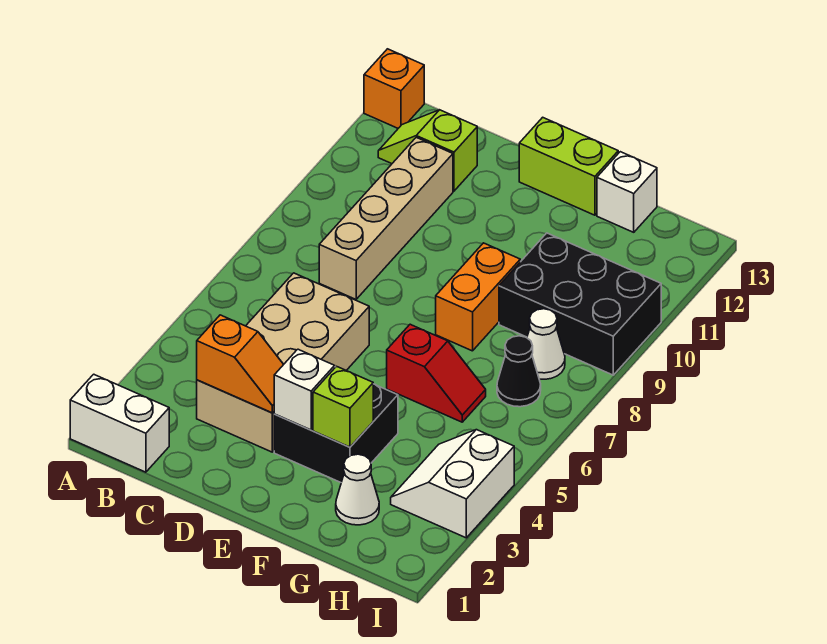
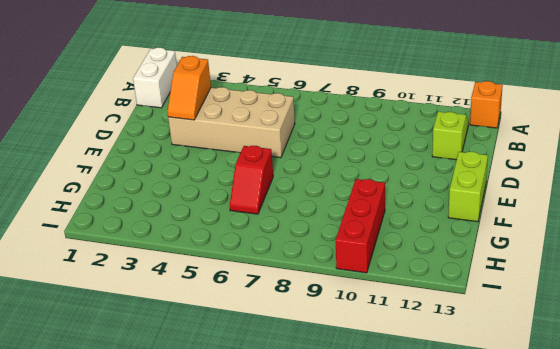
red 1x3 brick [336,179,385,273] -> black 2x3 brick [499,233,661,375]
none -> tan 1x4 brick [319,137,453,299]
none -> black 2x2 brick [274,384,398,482]
none -> orange 1x2 brick [436,243,520,351]

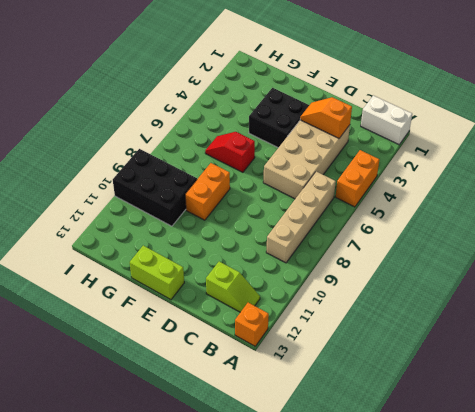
orange 1x2 brick [336,150,379,207] -> none
tan 1x4 brick [266,171,336,263] -> tan 1x4 brick moved to [319,137,453,299]
none -> white 1x1 cone [336,454,379,525]
none -> white 1x1 brick [597,152,657,232]
none -> white 2x2 slope [391,430,514,538]

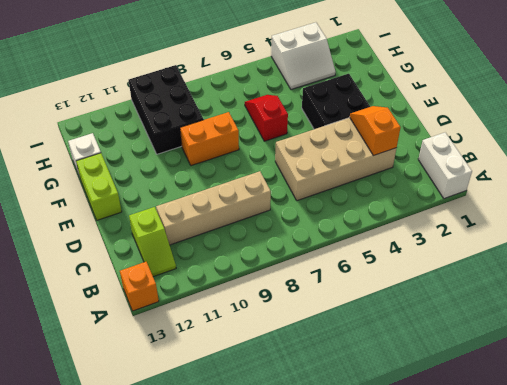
none -> white 1x1 cone [336,454,379,525]
none -> black 1x1 cone [497,336,541,407]
none -> white 1x1 cone [527,309,565,379]

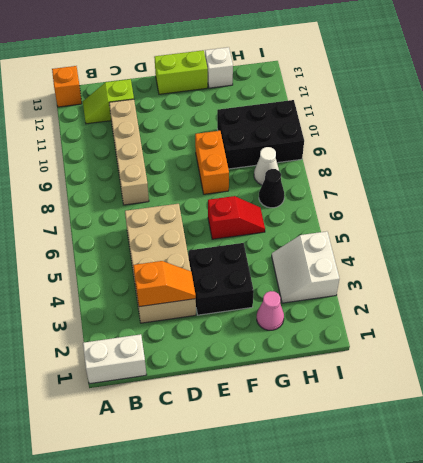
pink 1x1 cone [257,291,284,330] -> white 1x1 cone [336,454,379,525]
none -> white 1x1 brick [274,349,335,430]
none -> lime 1x1 brick [313,366,373,447]

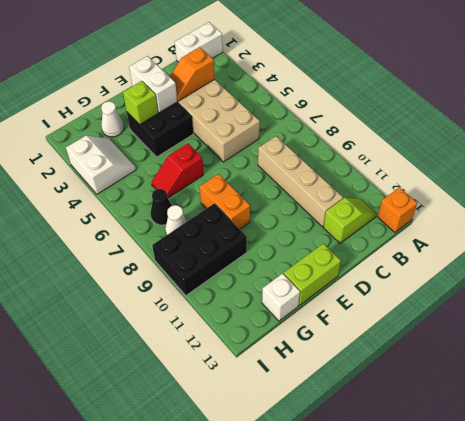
white 1x2 brick [129,56,177,113] -> white 1x1 brick [274,349,335,430]

